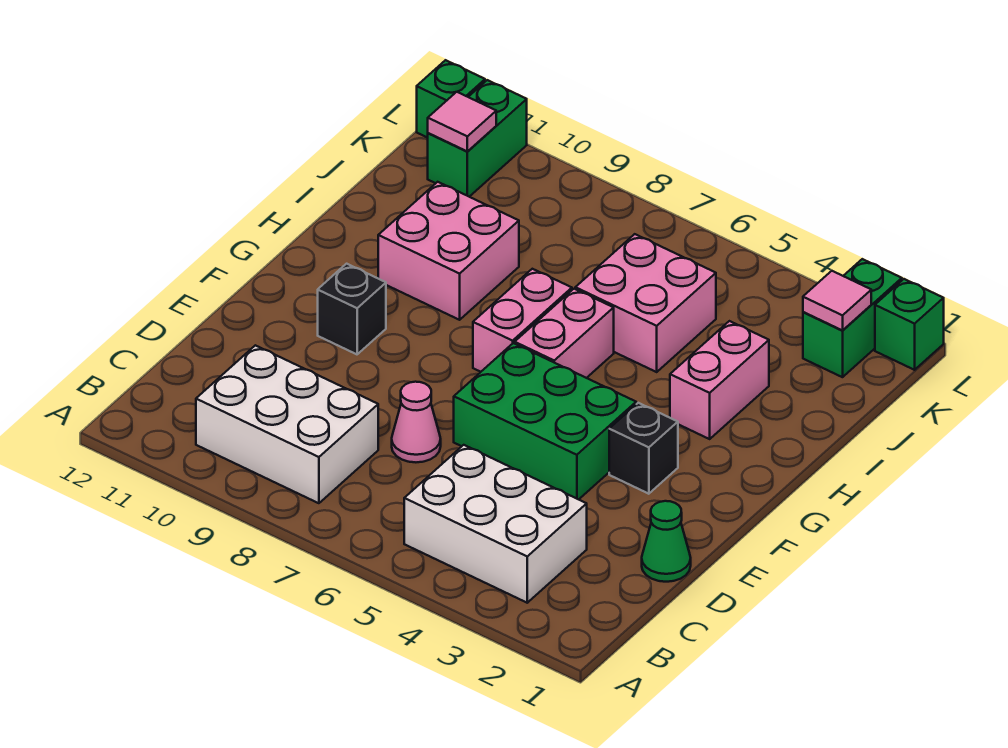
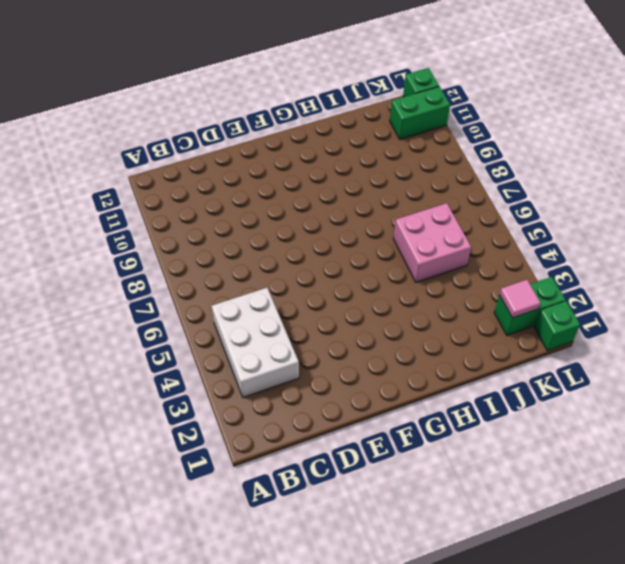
none -> white 2x3 brick [196,345,378,503]
none -> green 1x1 cone [642,501,691,582]
none -> pink 1x1 cone [392,382,441,462]

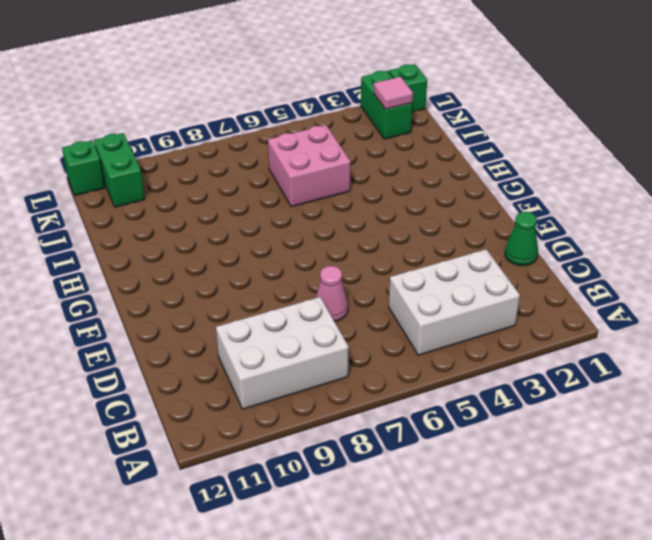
none -> green 2x3 brick [454,343,636,500]
none -> black 1x1 brick [609,403,678,494]
none -> black 1x1 brick [318,264,386,354]

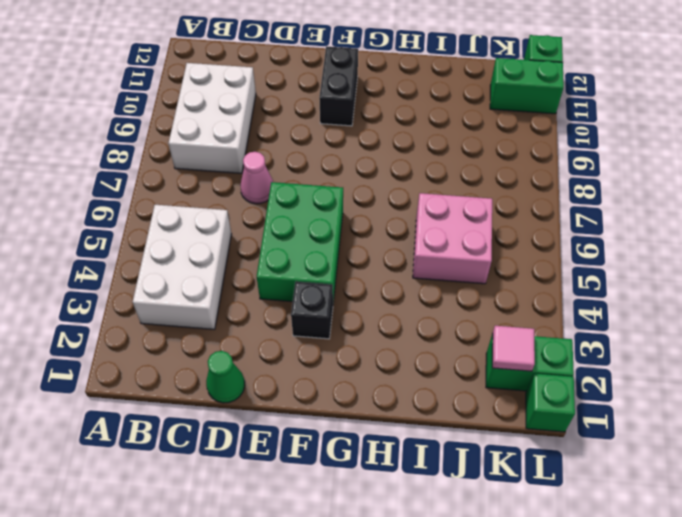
black 1x2 brick [319,46,358,126] -> black 1x1 brick [318,264,386,354]
none -> pink 1x2 brick [515,289,614,378]
none -> pink 1x2 brick [473,269,572,372]
none -> pink 1x2 brick [670,321,769,439]

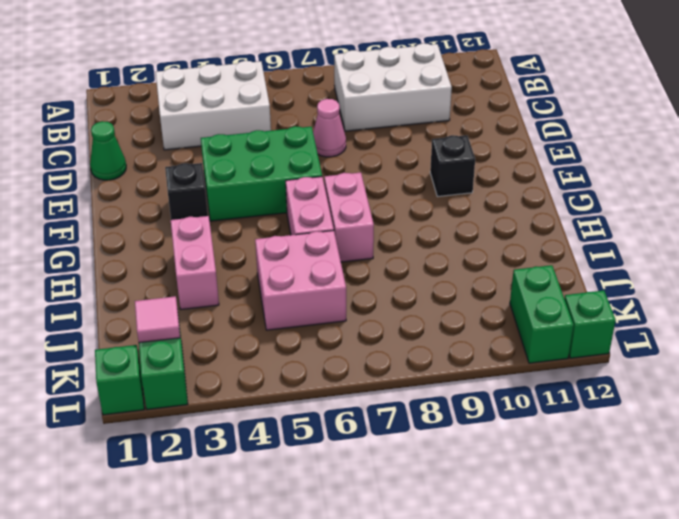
none -> pink 2x2 brick [378,182,519,320]
none -> pink 1x1 tile [428,92,496,152]

